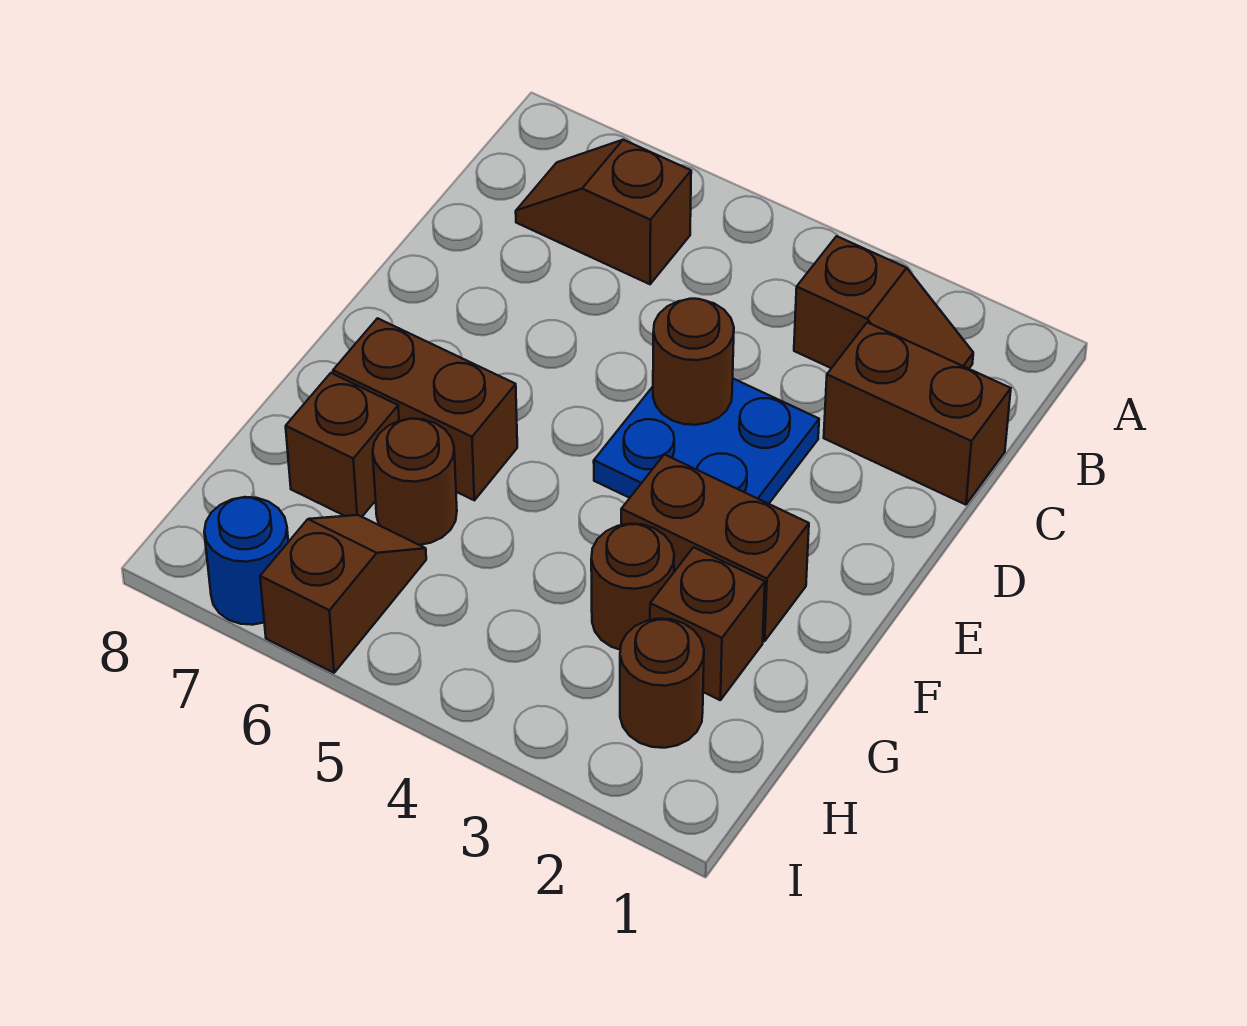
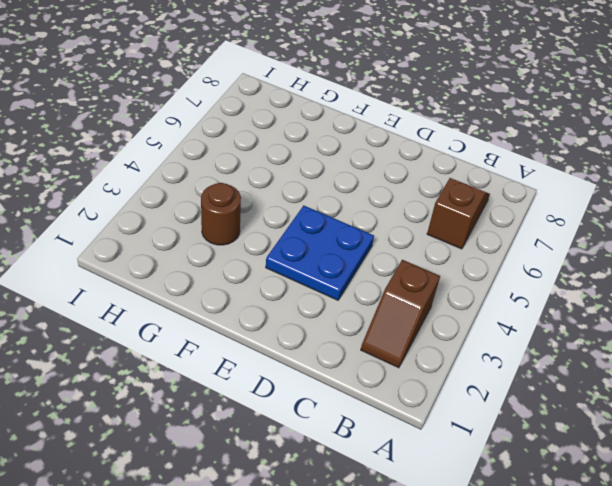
none -> brown 1x2 brick [824,322,1011,505]
none -> brown 1x2 brick [621,454,809,641]
none -> brown 1x2 brick [333,318,517,500]

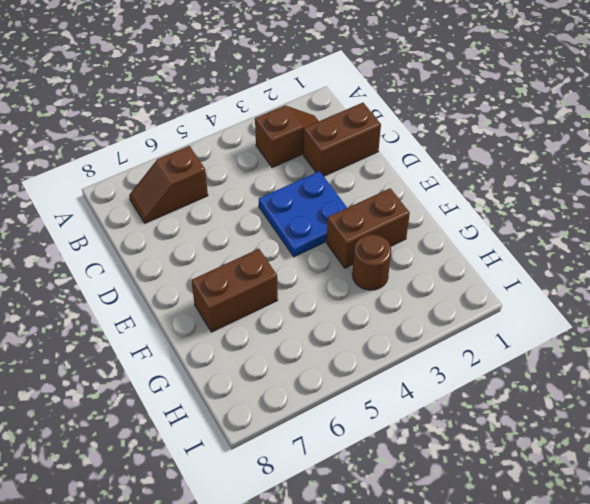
none -> brown 1x1 brick [650,547,765,700]
none -> brown 1x1 round brick [373,419,457,545]
none -> brown 1x1 brick [286,373,399,517]

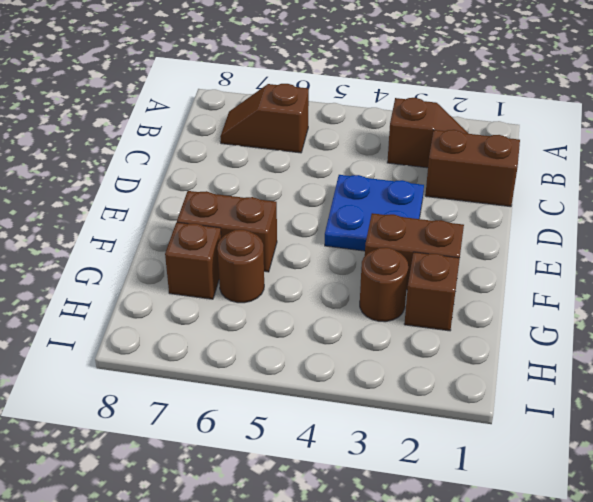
none -> brown 1x1 round brick [620,619,704,748]
none -> brown 1x2 slope [260,515,426,673]
none -> blue 1x1 round brick [204,497,288,625]

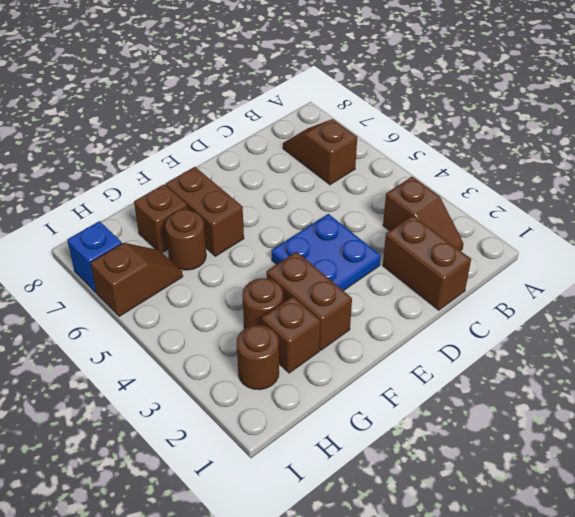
blue 1x1 brick [67,221,122,293] -> blue 1x1 round brick [204,497,288,625]
none -> brown 1x1 round brick [653,299,734,425]

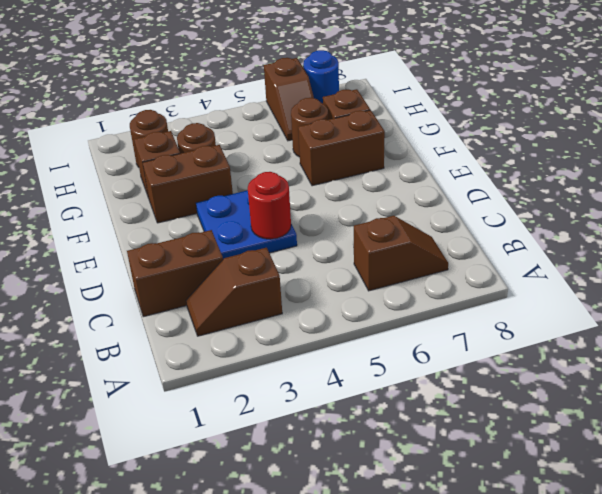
red 1x1 round brick [248,172,291,239] -> brown 1x1 round brick [653,299,734,425]

